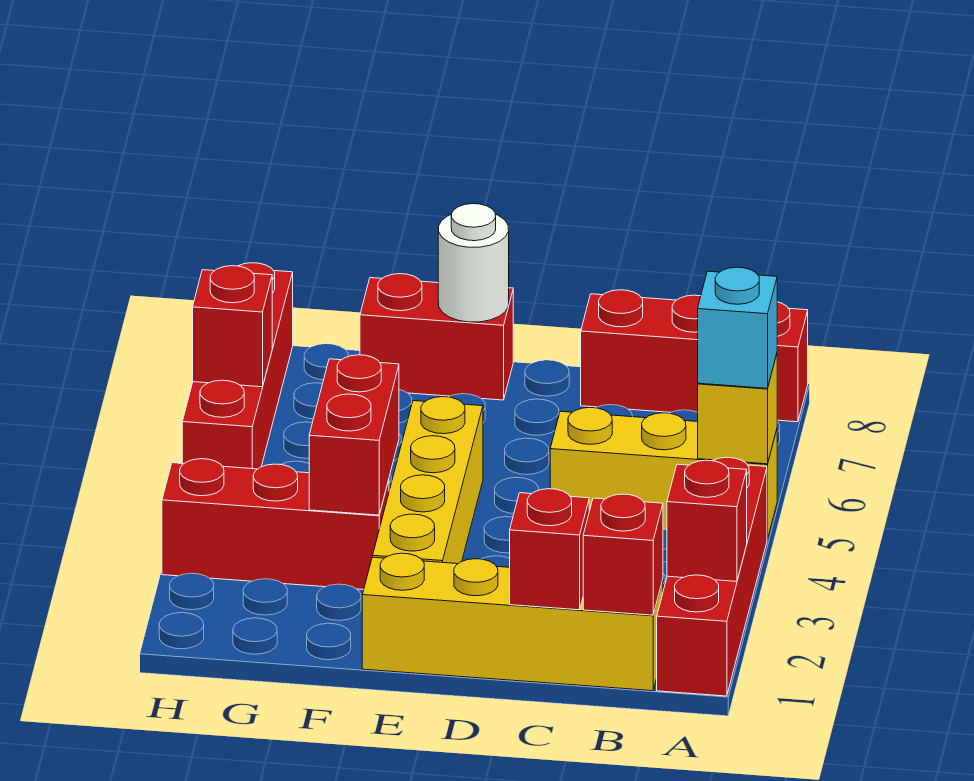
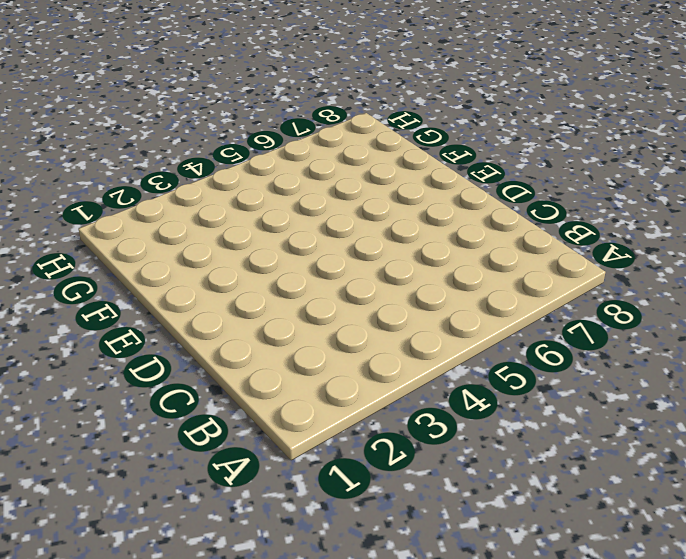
none -> red 1x4 brick [657,457,767,696]
none -> yellow 1x3 brick [550,407,777,539]
none -> red 1x3 brick [581,290,808,422]

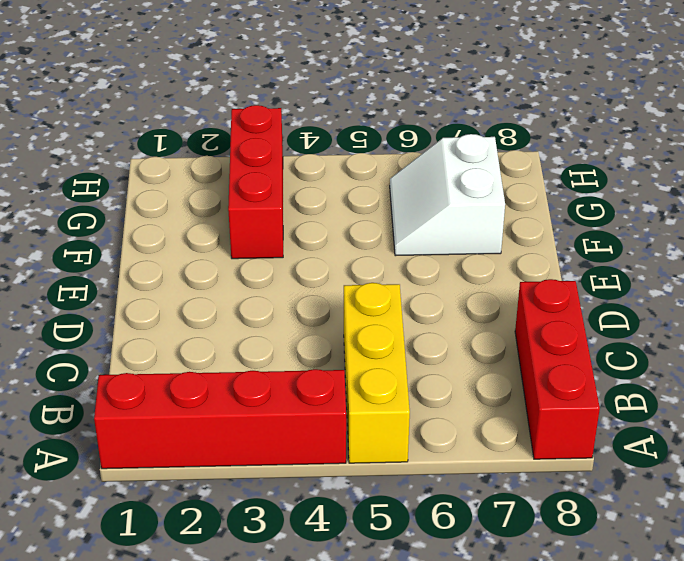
white 2x2 slope [390,134,505,256] -> none
none -> yellow 1x4 brick [362,553,663,691]
none -> yellow 1x4 brick [373,397,483,564]
none -> red 1x2 brick [360,274,513,400]

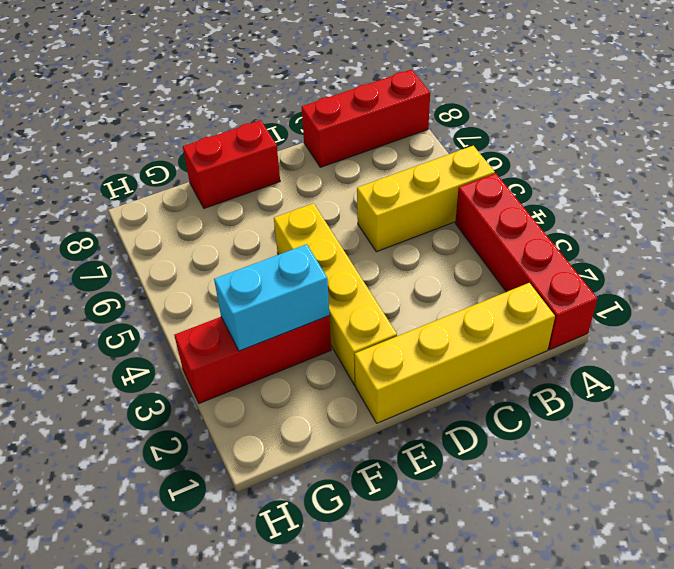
cyan 1x2 brick [214,244,329,351] -> red 1x2 brick [309,355,399,515]
none -> red 1x4 brick [182,263,293,469]
none -> red 1x1 brick [667,460,747,581]
none -> yellow 1x1 brick [698,354,777,464]

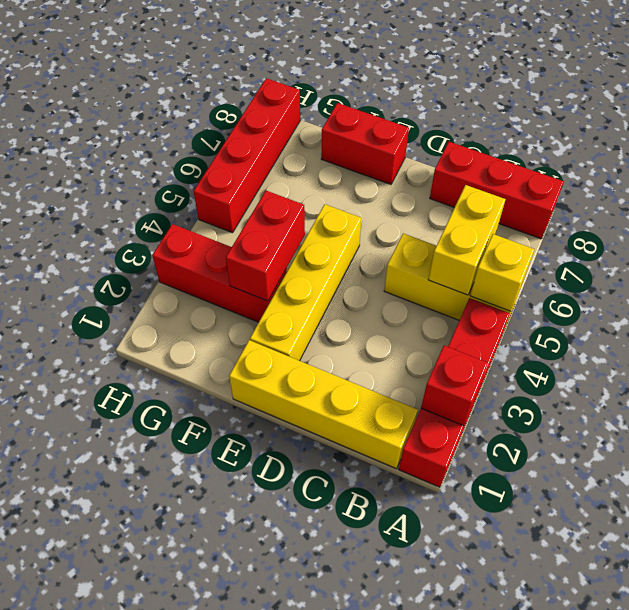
yellow 1x2 brick [428,185,506,295] -> none
none -> red 1x1 brick [583,494,663,615]
none -> red 1x1 brick [510,489,589,610]
none -> white 1x1 round brick [438,204,509,322]

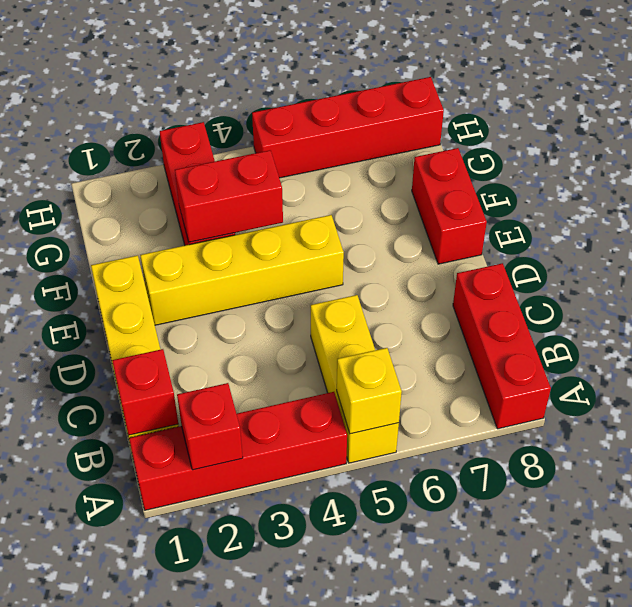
none -> red 1x1 brick [510,489,589,610]
none -> white 1x1 round brick [438,204,509,322]
none -> red 1x1 brick [193,266,272,387]

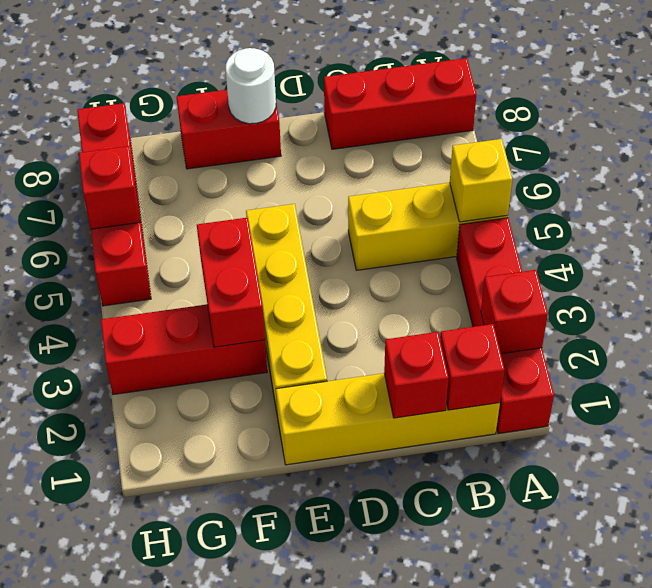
none -> cyan 1x1 brick [698,267,777,388]

